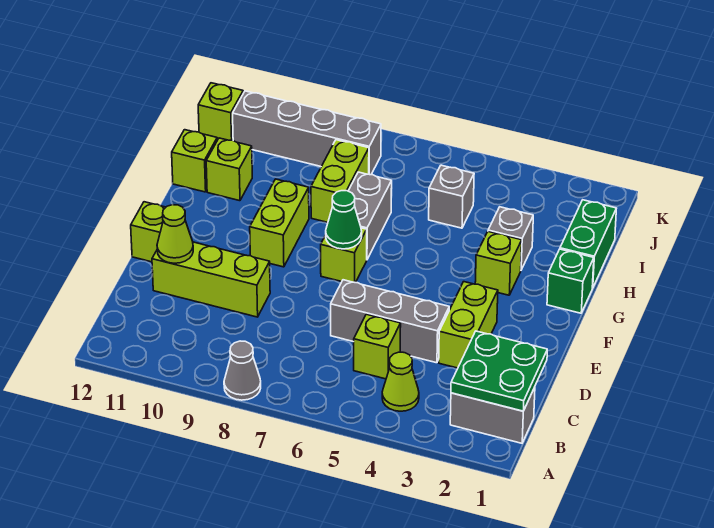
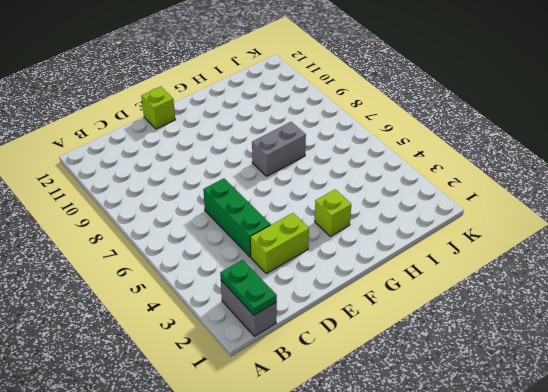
green 1x2 plate [220,260,277,315] -> green 2x2 plate [451,331,547,411]
green 1x3 brick [203,178,271,257] -> grey 1x3 brick [331,280,449,363]
none -> grey 1x1 cone [224,341,261,400]
none -> lime 1x1 cone [382,352,419,411]
none -> lime 1x1 brick [354,314,401,379]

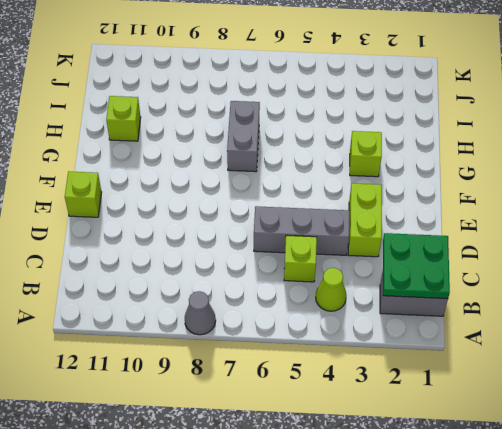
none -> lime 1x3 brick [152,242,270,317]
none -> lime 1x1 brick [321,228,367,283]
none -> lime 1x2 brick [250,179,309,267]

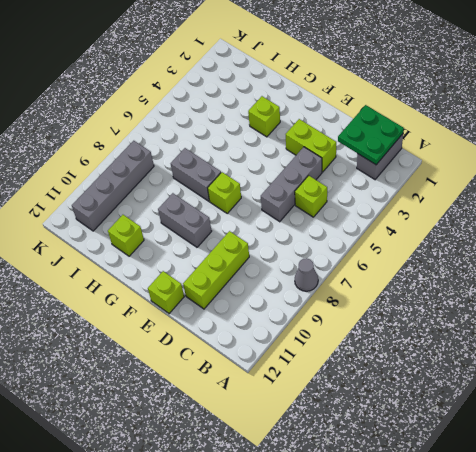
grey 1x2 brick [158,193,212,247] -> lime 1x2 brick [250,179,309,267]
none -> lime 1x1 cone [382,352,419,411]
none -> green 1x1 brick [547,249,594,313]
none -> green 1x2 brick [560,200,616,288]

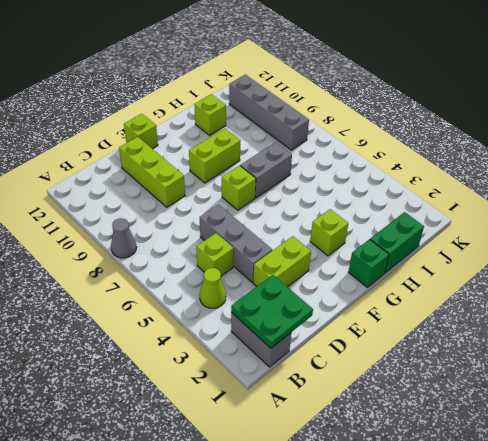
none -> grey 1x1 brick [488,207,533,270]
none -> lime 1x2 brick [311,140,369,222]
none -> lime 1x1 brick [172,130,217,192]

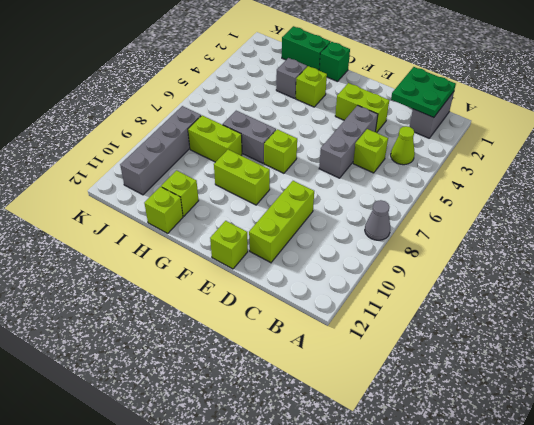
none -> grey 1x1 brick [429,165,474,228]
none -> lime 1x1 brick [198,83,243,140]
none -> lime 1x1 cone [157,205,193,263]

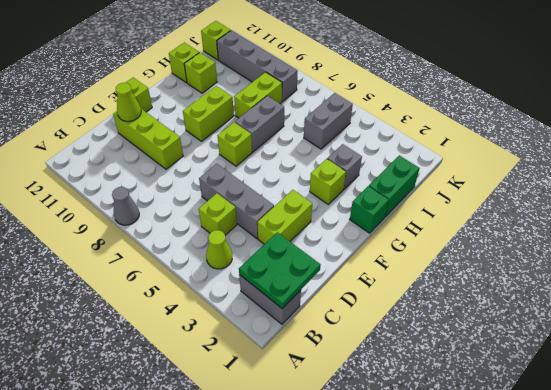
grey 1x2 brick [304,93,353,149] -> grey 1x1 brick [429,165,474,228]
none -> green 1x1 cone [326,191,362,249]

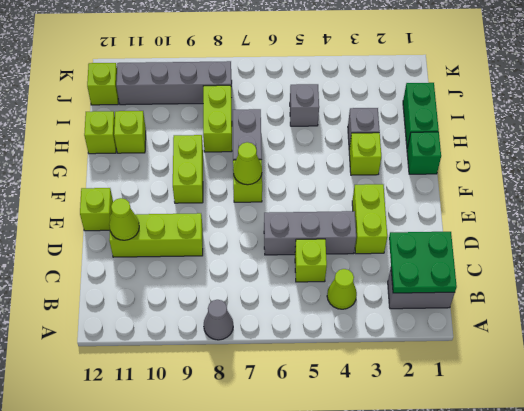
lime 1x1 cone [233,142,262,185] -> green 1x1 cone [326,191,362,249]

